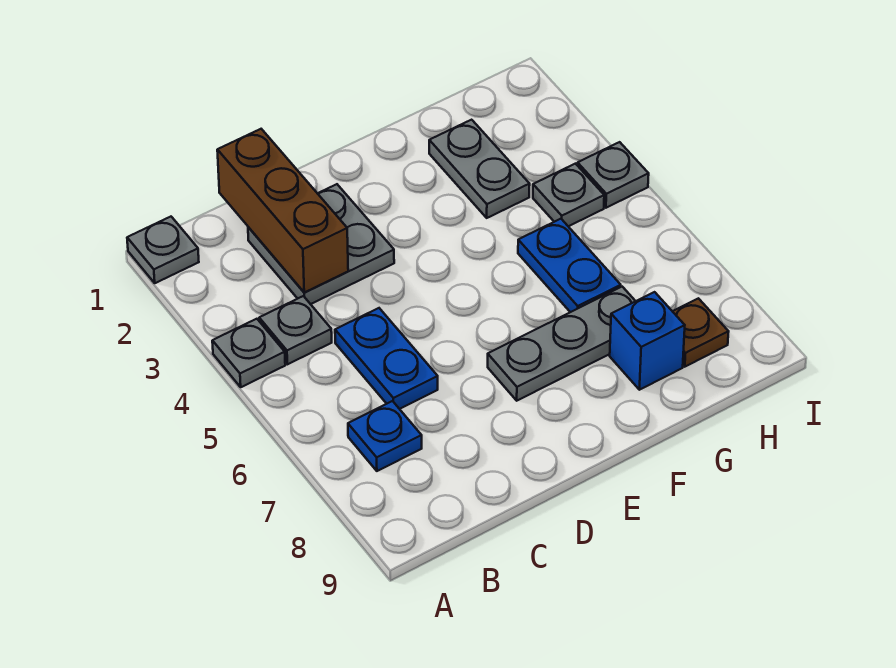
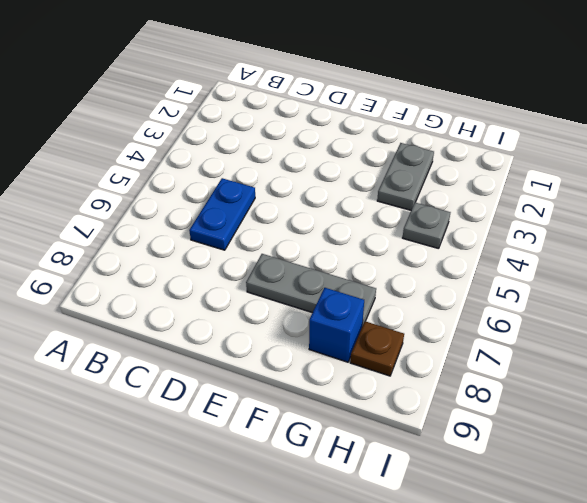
none -> grey 1x1 plate [127,217,199,283]
none -> grey 1x1 plate [212,319,285,387]
none -> grey 1x1 plate [259,296,332,364]

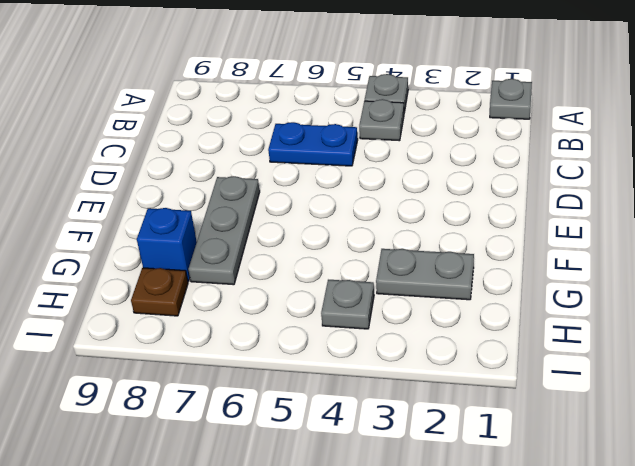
none -> blue 1x1 plate [348,401,422,471]
none -> grey 2x2 plate [248,184,394,304]
none -> blue 1x2 plate [518,219,621,312]

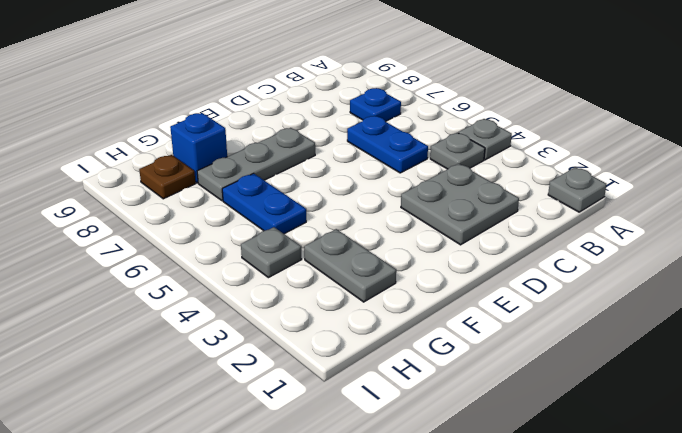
none -> grey 1x1 plate [578,142,649,208]
none -> brown 1x3 brick [217,129,348,292]

